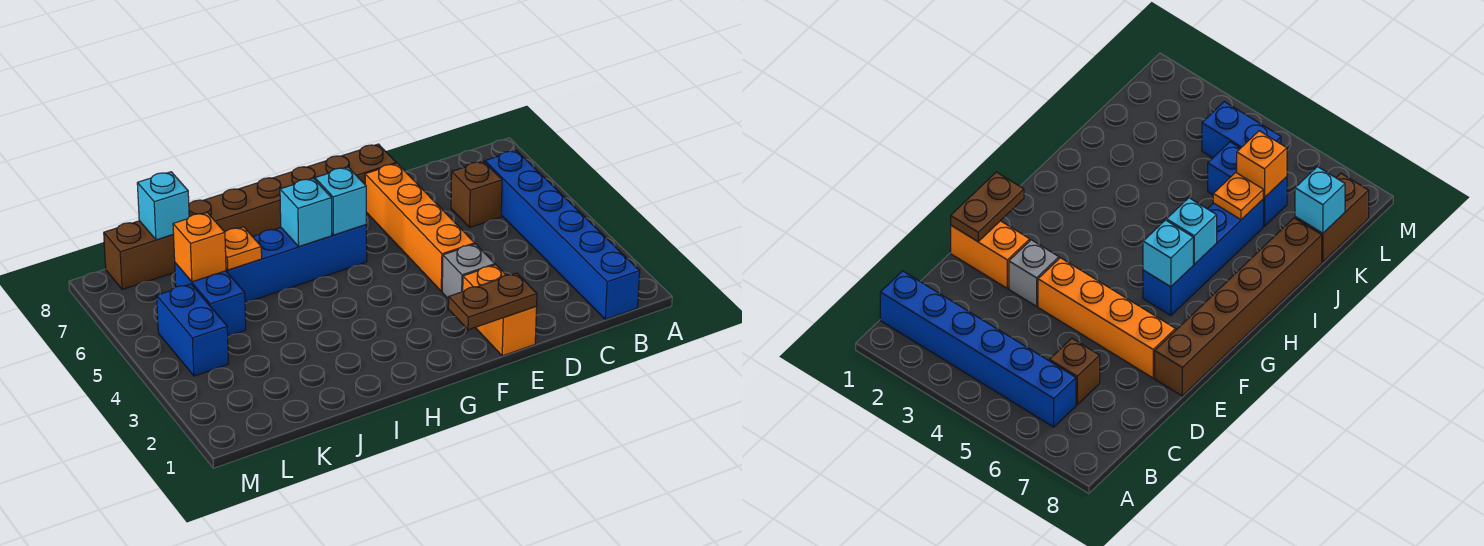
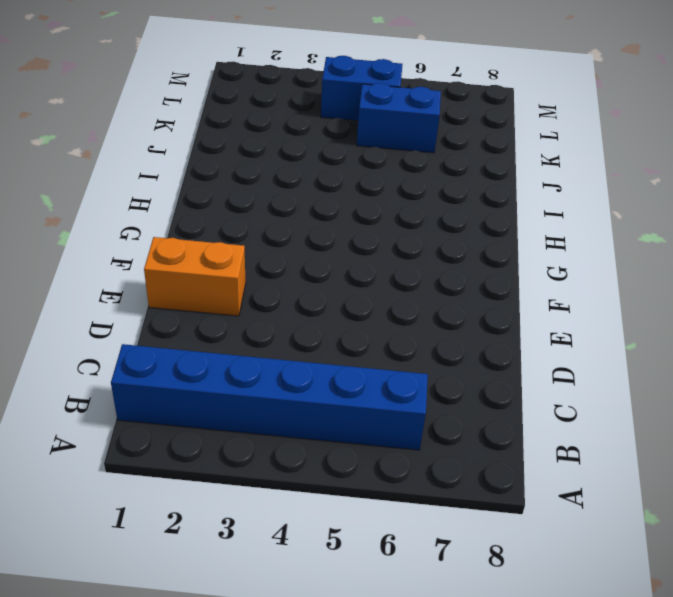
none -> brown 1x1 brick [451,161,502,227]
none -> grey 1x1 brick [442,244,495,299]
none -> orange 1x4 brick [365,164,475,291]

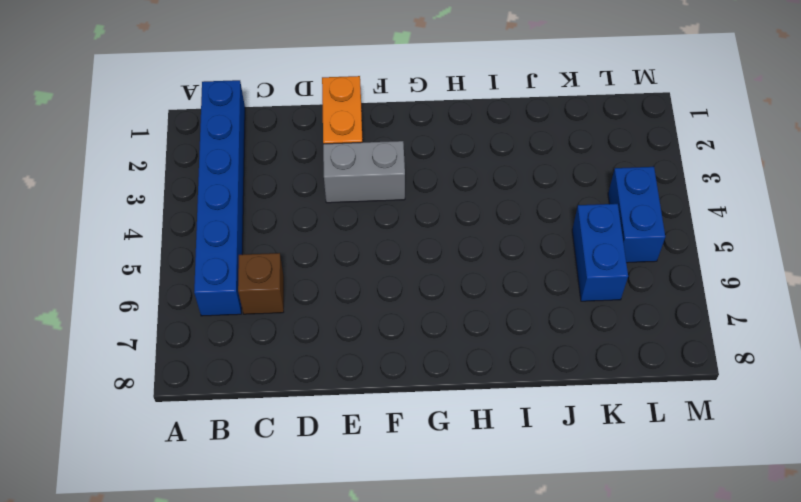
grey 1x2 brick [323,141,405,203] -> grey 1x1 brick [442,244,495,299]
none -> orange 1x4 brick [365,164,475,291]
none -> brown 1x6 brick [189,144,396,237]
none -> blue 1x4 brick [226,225,367,303]

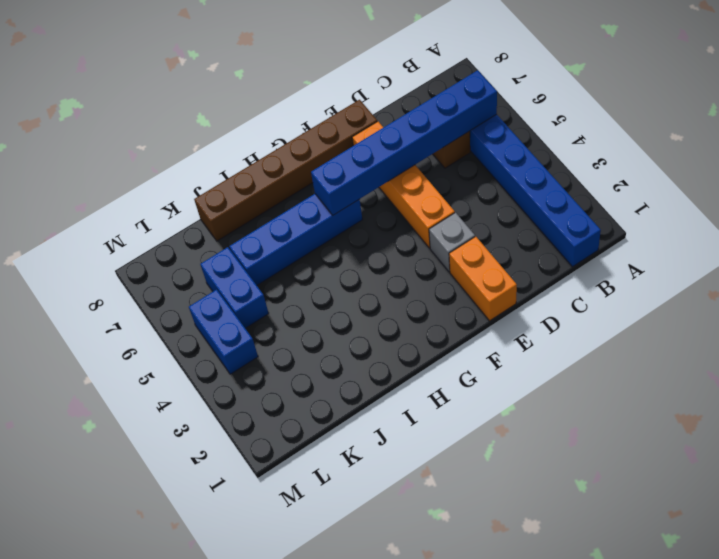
blue 1x6 brick [311,70,497,215] -> cyan 1x1 brick [315,167,366,235]
none -> brown 1x2 brick [104,221,175,289]
none -> brown 1x2 plate [448,273,537,330]
none -> cyan 1x1 brick [280,178,332,247]

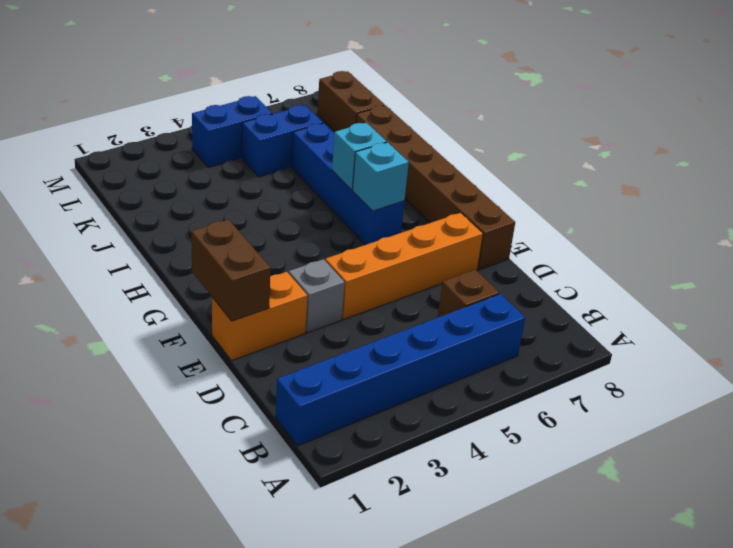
brown 1x2 brick [191,220,270,321] -> brown 1x2 plate [448,273,537,330]
none -> orange 1x1 plate [225,227,262,270]
none -> orange 1x1 brick [173,213,226,282]
none -> cyan 1x1 brick [137,172,189,240]

